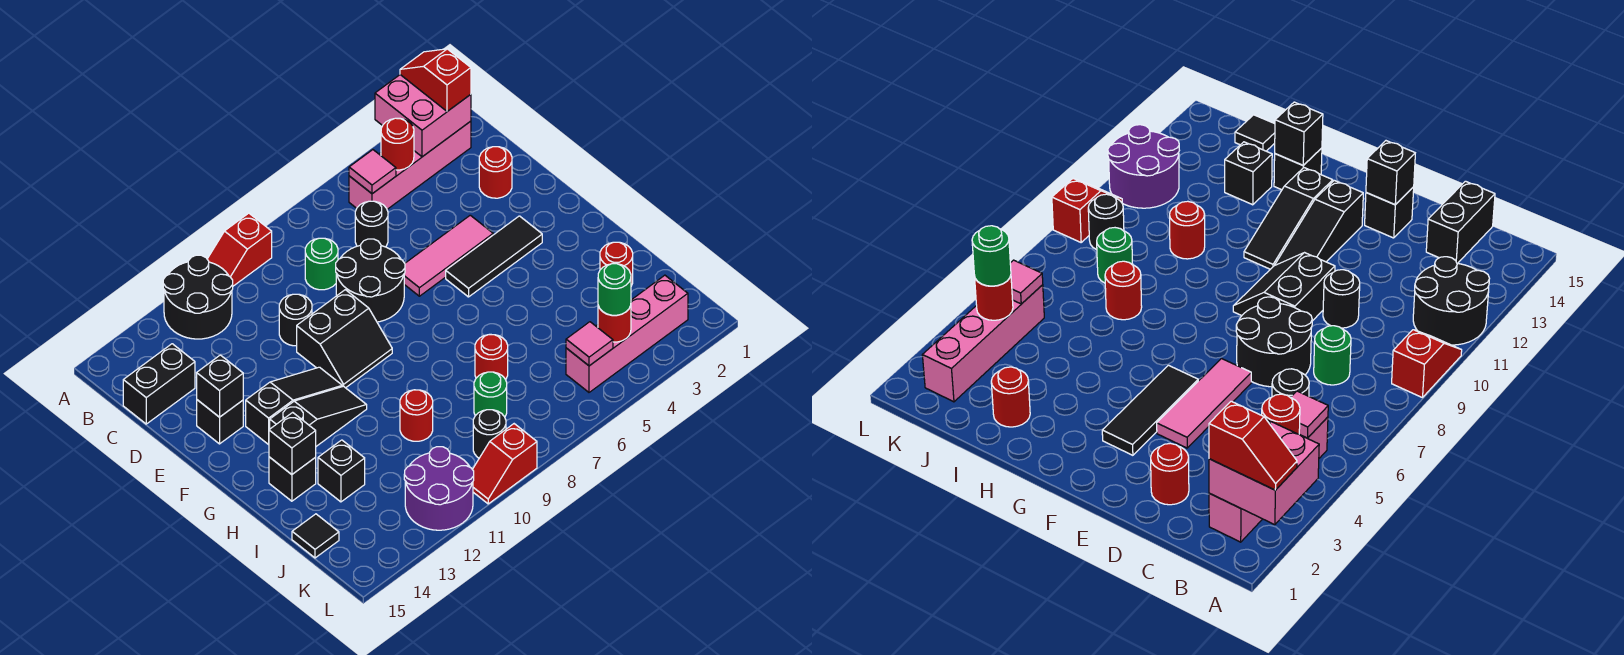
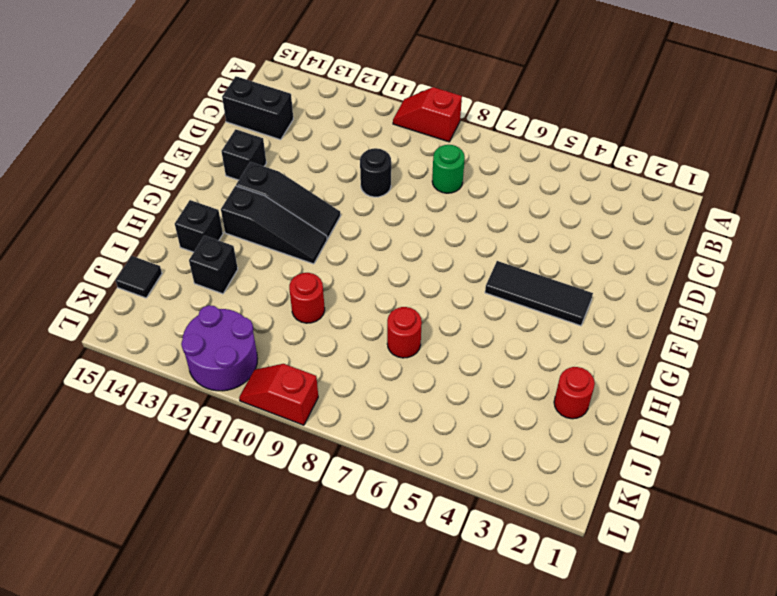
none -> black 2x2 round brick [163,255,233,339]
none -> pink 1x4 brick [349,121,471,209]
none -> black 1x1 round brick [355,201,388,247]
none -> red 1x1 round brick [479,147,512,198]

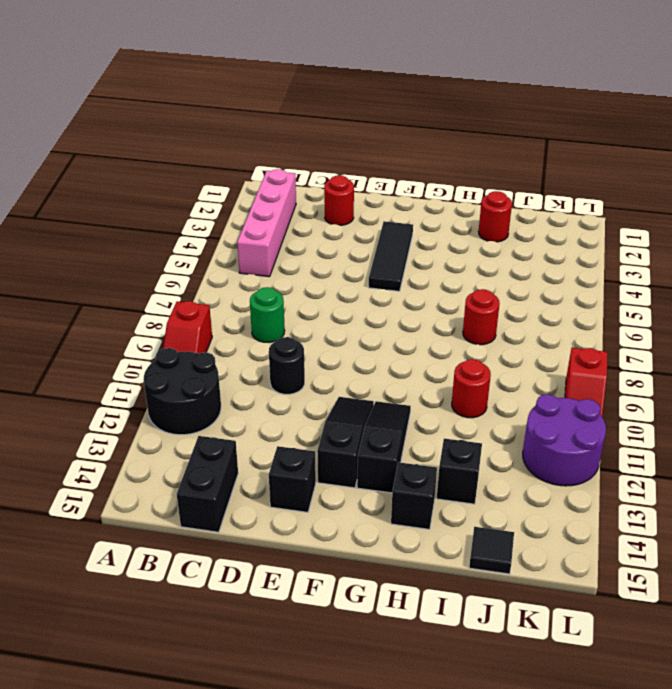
none -> black 1x1 round brick [355,201,388,247]
none -> black 2x2 round brick [336,239,405,322]
none -> pink 1x3 tile [404,215,493,296]
none -> black 2x2 slope [297,290,392,388]

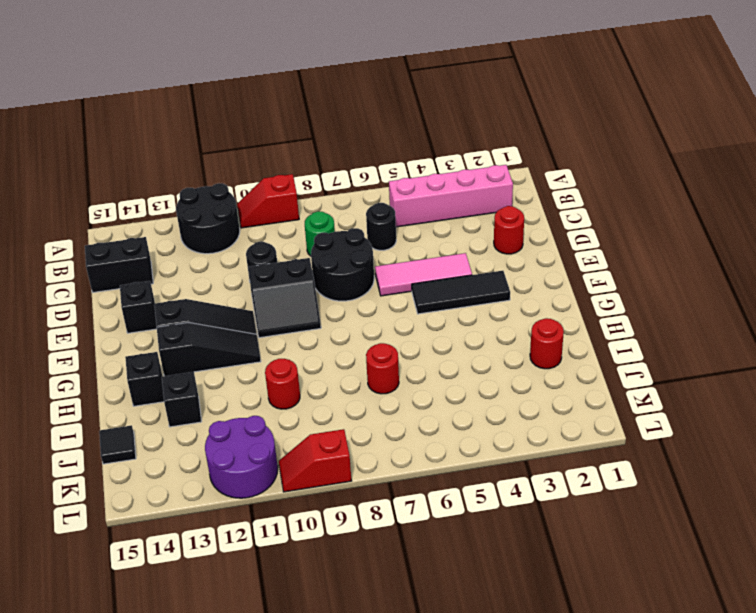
none -> green 1x1 round brick [474,372,507,417]
none -> pink 1x4 brick [566,275,688,392]
none -> black 1x1 round brick [473,410,506,458]
none -> pink 2x2 brick [375,75,471,157]

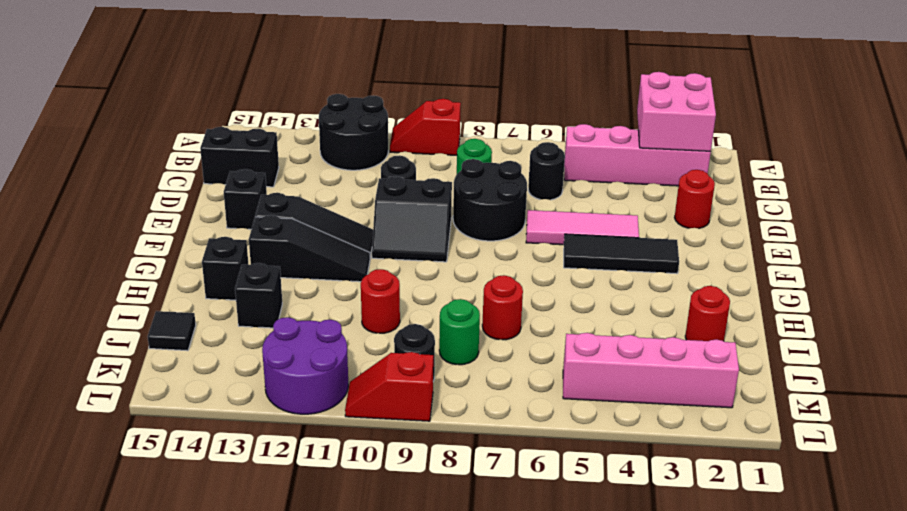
none -> red 1x1 round brick [381,118,414,170]
none -> pink 1x1 tile [349,150,396,194]
none -> black 1x1 brick [197,355,243,417]
none -> black 1x1 brick [269,412,316,474]

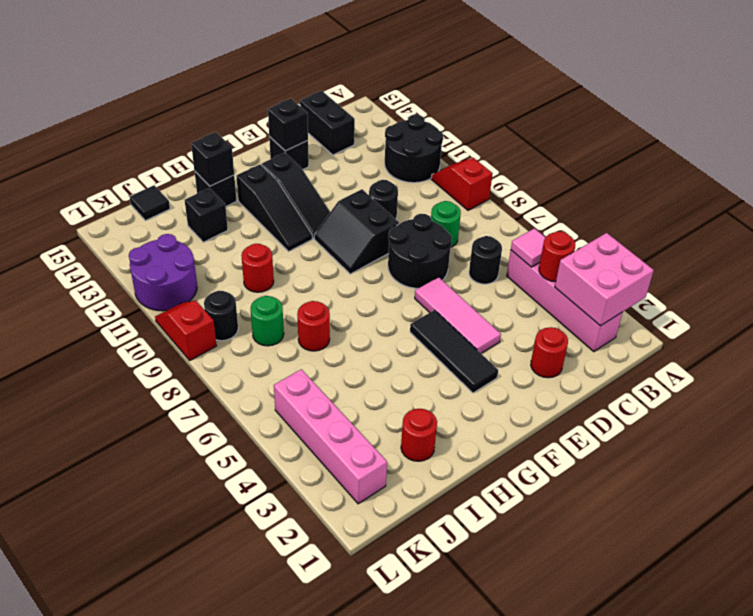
none -> red 1x1 round brick [598,306,631,342]
none -> pink 1x1 tile [566,322,613,366]
none -> red 1x2 slope [400,49,471,111]
none -> green 1x1 round brick [598,264,631,315]

